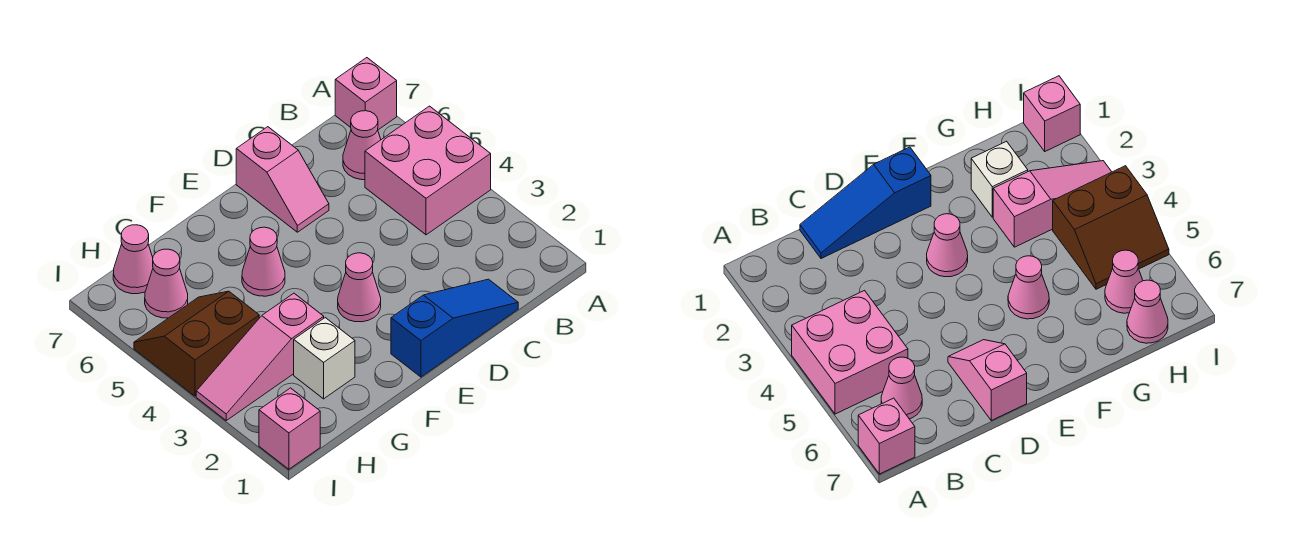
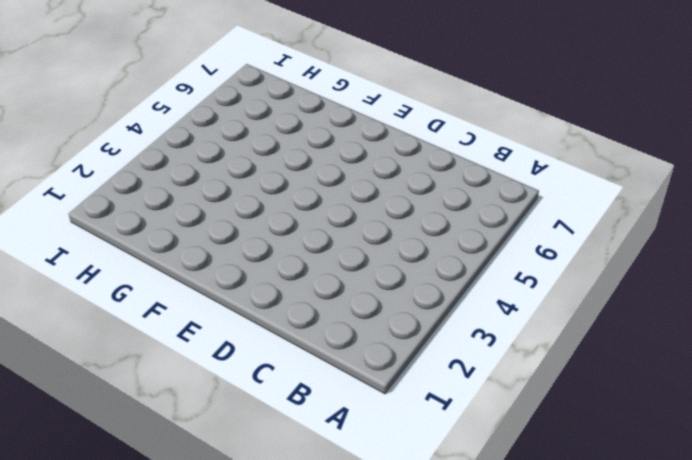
none -> pink 2x2 brick [365,106,491,235]
none -> pink 1x1 brick [335,58,397,130]
none -> pink 1x1 cone [343,111,381,180]

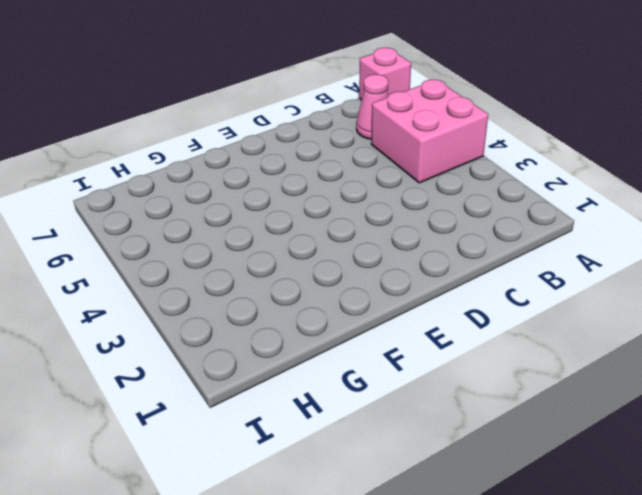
none -> blue 1x3 slope [391,279,518,377]
none -> pink 1x2 slope [236,127,329,232]
none -> pink 1x1 cone [338,253,381,322]

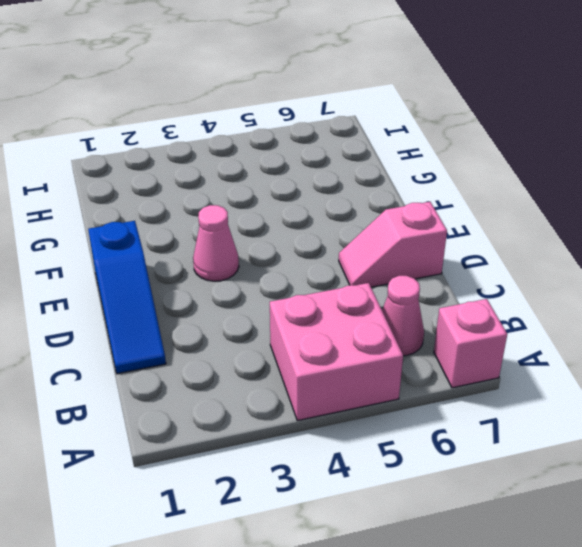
none -> pink 1x1 cone [242,227,285,296]
none -> white 1x1 brick [294,318,355,399]
none -> pink 1x3 slope [196,293,324,420]

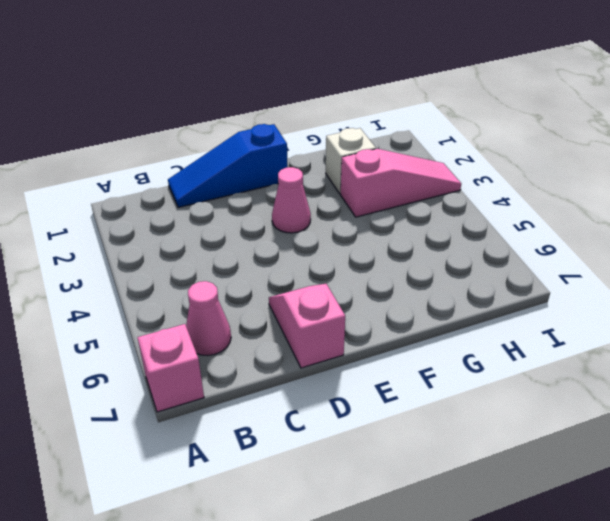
none -> pink 2x2 brick [365,106,491,235]
none -> pink 1x1 cone [242,227,285,296]
none -> brown 2x2 slope [134,291,259,396]

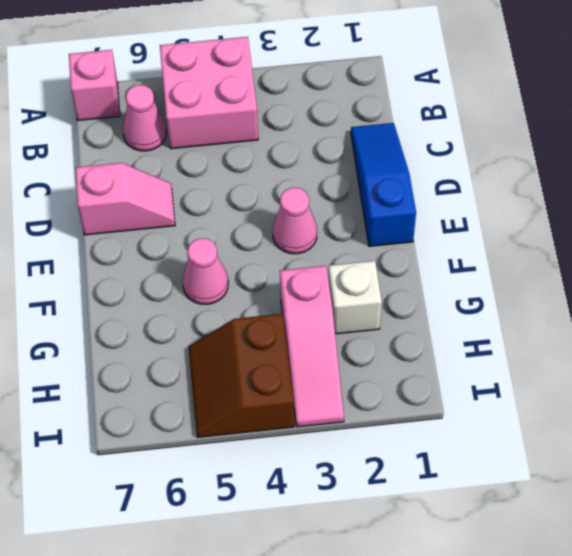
none -> pink 1x1 cone [145,249,188,318]
none -> pink 1x1 cone [113,225,153,294]
none -> pink 1x1 brick [259,388,320,469]

